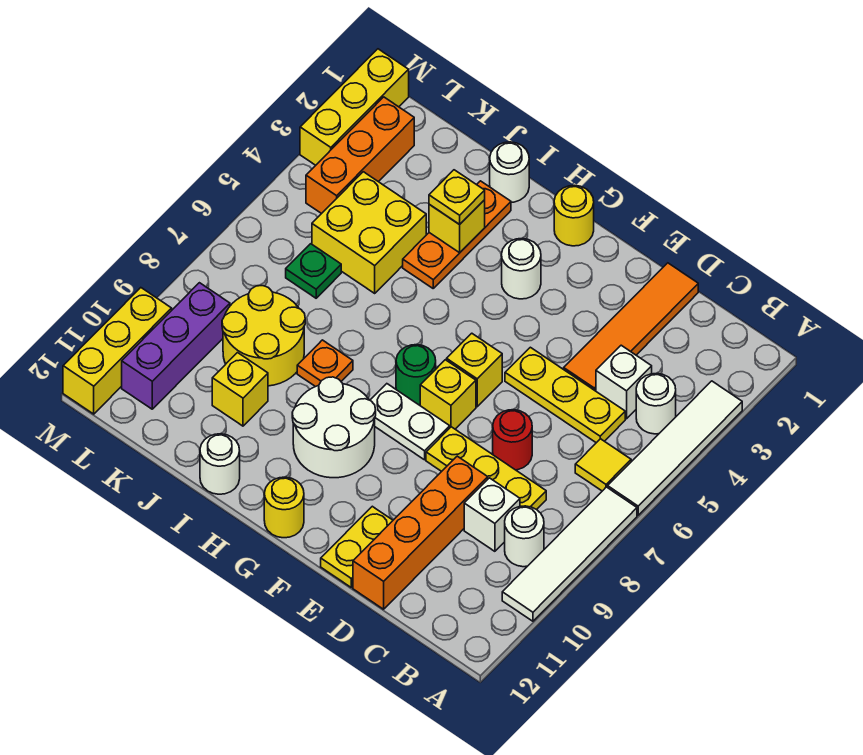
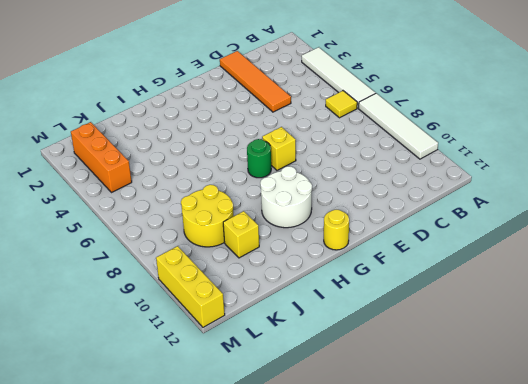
none -> white 1x1 round brick [636,373,676,434]
none -> white 1x1 round brick [505,506,544,567]
none -> white 1x1 brick [596,345,652,419]
none -> yellow 1x3 plate [505,347,625,443]

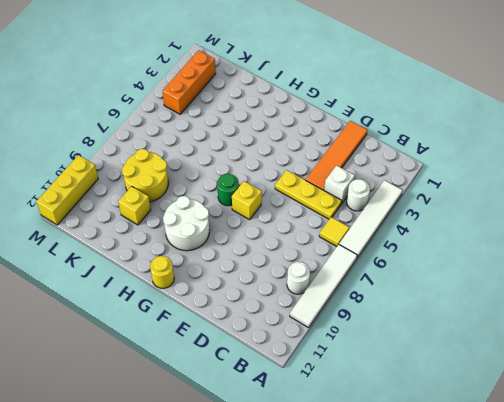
none -> yellow 1x3 plate [426,427,546,510]
none -> white 1x1 brick [464,478,520,551]
none -> red 1x1 round brick [493,410,532,470]
none -> orange 1x4 brick [353,456,488,609]

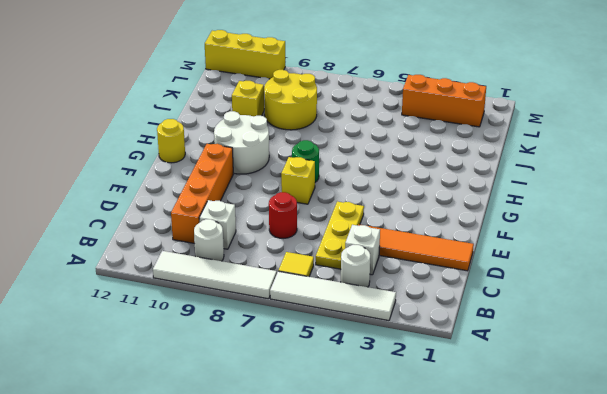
orange 1x4 brick [171,144,233,244] -> orange 1x4 brick turned to [353,456,488,609]
none -> yellow 1x3 plate [426,427,546,510]
none -> yellow 1x2 plate [321,506,393,587]
none -> yellow 1x1 brick [447,333,502,407]
none -> white 1x2 plate [370,384,450,460]

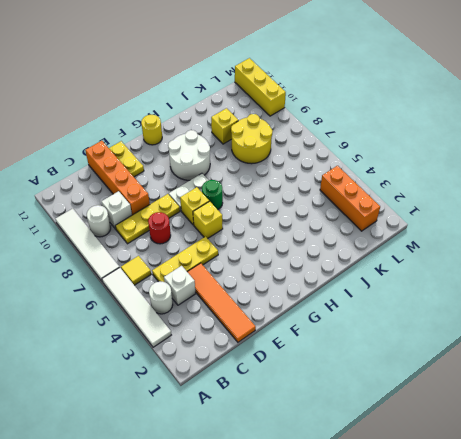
none -> yellow 1x1 round brick [554,185,594,246]
none -> white 1x1 round brick [502,239,541,299]
none -> white 1x1 round brick [490,142,529,202]
none -> orange 1x3 plate [403,181,511,288]

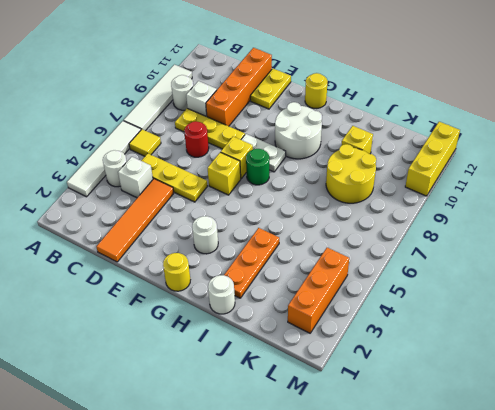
none -> orange 1x1 plate [297,340,353,387]
none -> white 1x1 round brick [200,434,240,494]
none -> yellow 2x2 brick [312,172,426,293]
none -> green 1x1 plate [286,244,341,298]

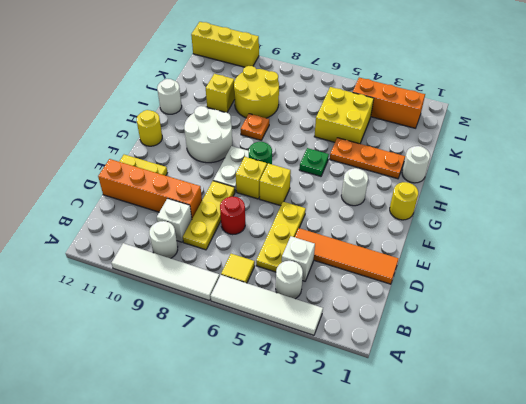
green 1x1 plate [299,148,329,176] -> green 1x1 plate moved to [286,244,341,298]
none -> purple 1x3 brick [122,283,230,409]
none -> yellow 1x3 brick [300,49,409,165]
none -> yellow 1x1 brick [429,200,485,253]
none -> yellow 1x1 plate [429,170,485,225]

